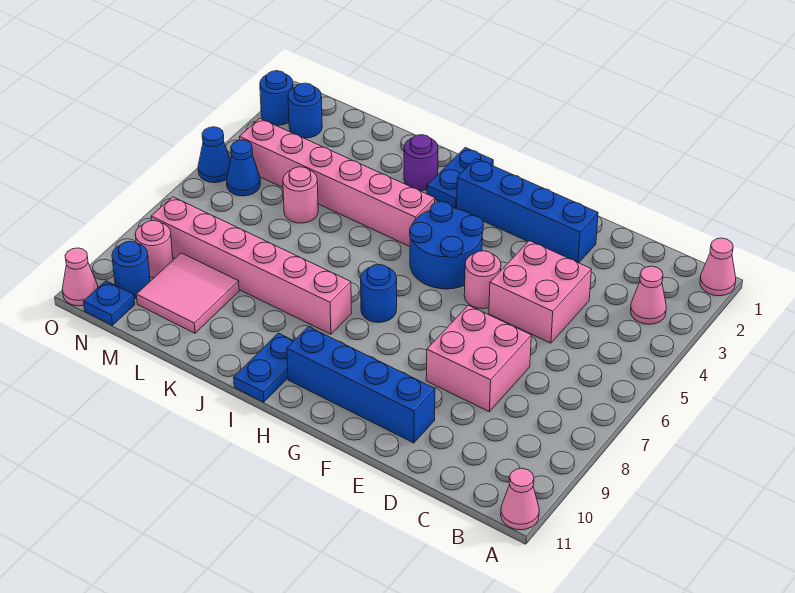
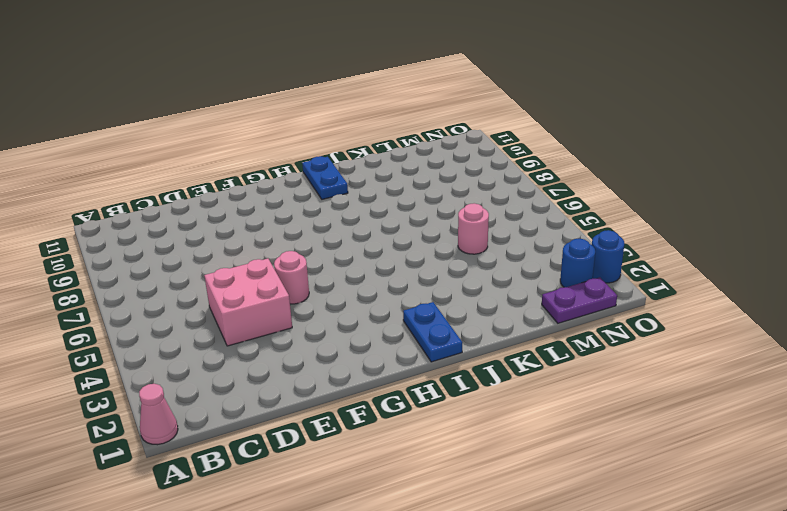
purple 1x2 plate [542,278,617,323] -> none
none -> pink 1x1 cone [501,468,539,530]
none -> pink 1x1 cone [630,266,666,324]
none -> pink 2x2 brick [426,305,531,412]

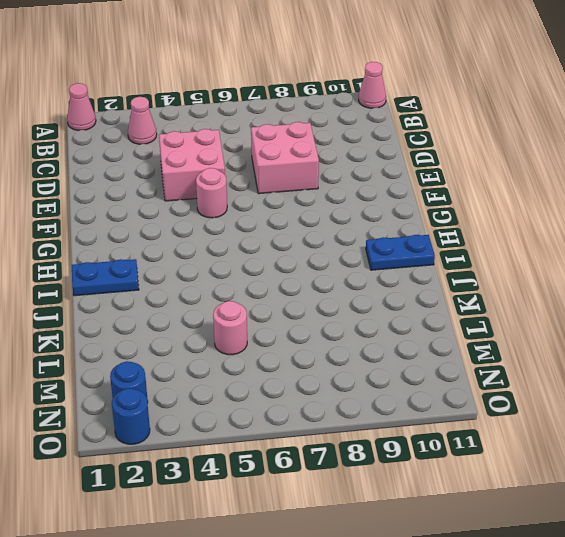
none -> blue 1x4 brick [457,159,598,263]
none -> blue 1x4 brick [287,327,435,443]
none -> blue 2x2 round brick [410,202,483,289]

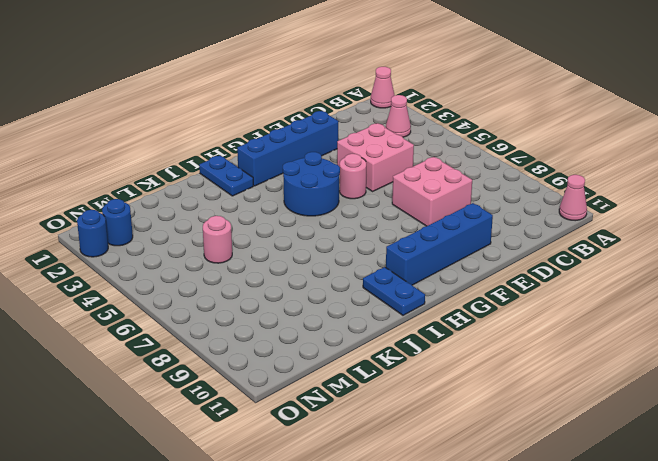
none -> blue 1x1 round brick [361,264,397,322]
none -> pink 1x6 brick [239,118,435,246]
none -> pink 1x6 brick [151,197,352,334]

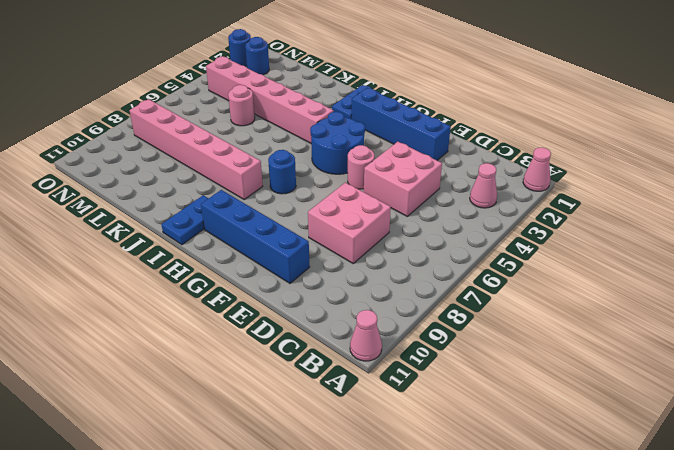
none -> purple 1x1 round brick [404,135,438,191]
none -> pink 2x2 tile [136,253,239,333]
none -> blue 1x1 cone [226,140,260,196]

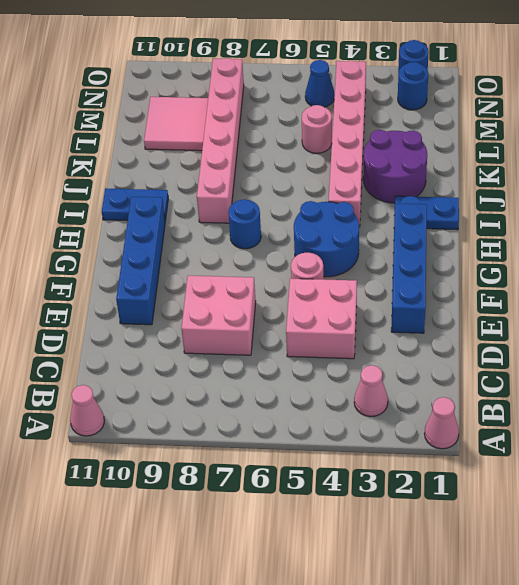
purple 2x2 round brick [363,130,427,203] -> purple 1x1 round brick [404,135,438,191]
none -> pink 1x1 round brick [135,220,173,278]
none -> blue 1x1 round brick [112,241,150,299]
none -> blue 1x1 plate [84,281,135,325]

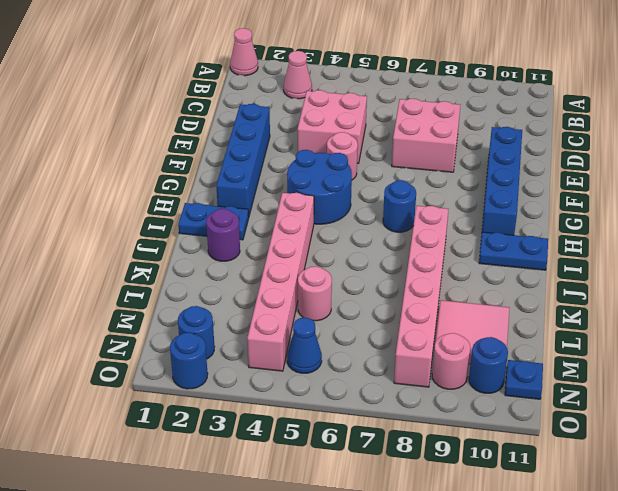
none -> pink 1x1 cone [501,468,539,530]
none -> blue 1x1 cone [198,127,230,183]
none -> pink 1x1 cone [62,248,98,306]

